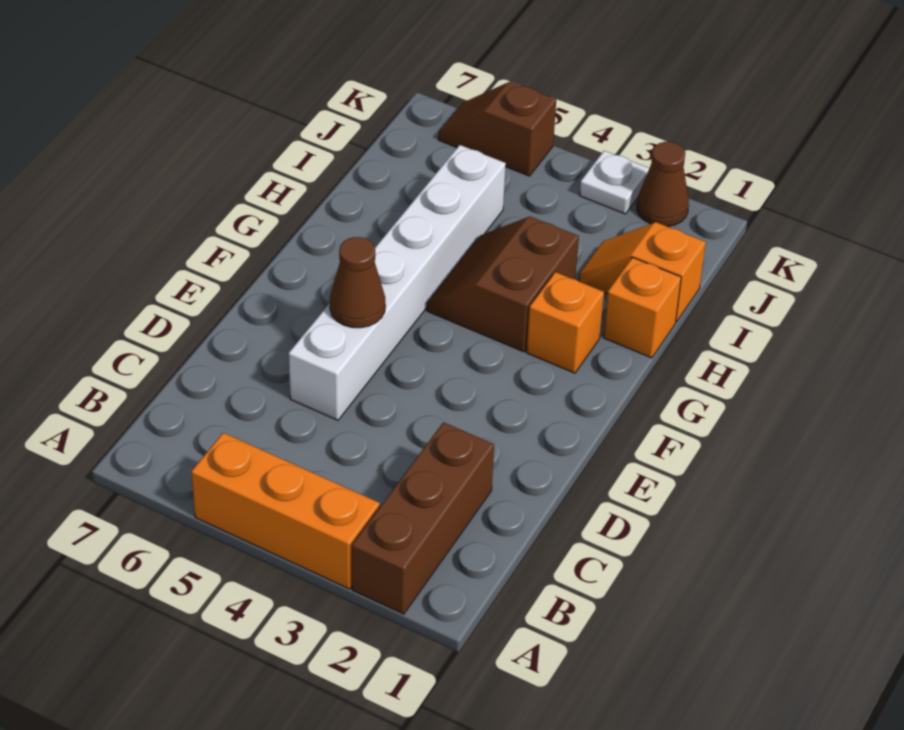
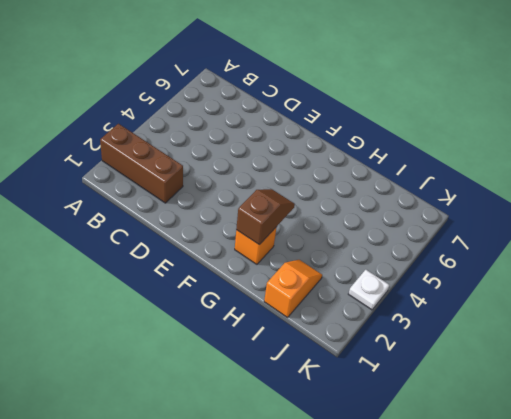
brown 1x2 slope [236,189,295,244] -> brown 1x2 slope moved to [438,82,556,176]
none -> orange 1x3 brick [191,433,380,589]
none -> white 1x6 brick [289,145,506,420]

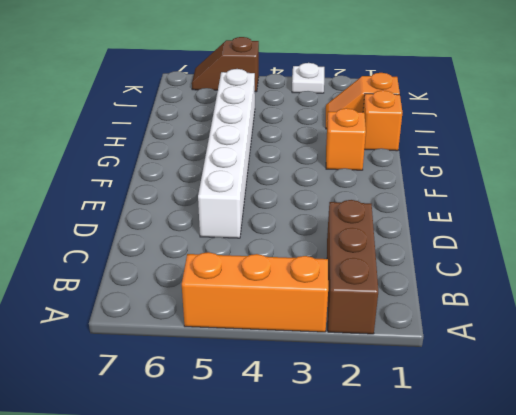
none -> brown 2x2 slope [427,217,579,352]
none -> brown 1x1 cone [637,142,689,227]

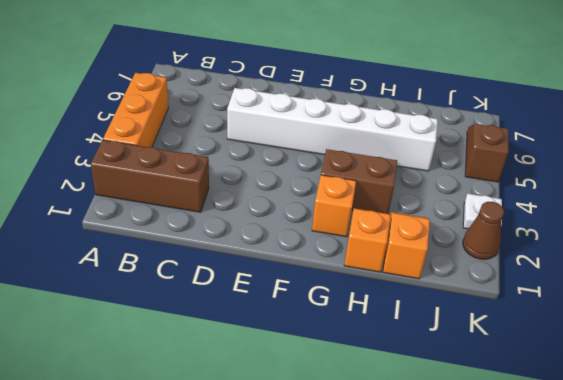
none -> brown 1x1 cone [330,237,385,328]

